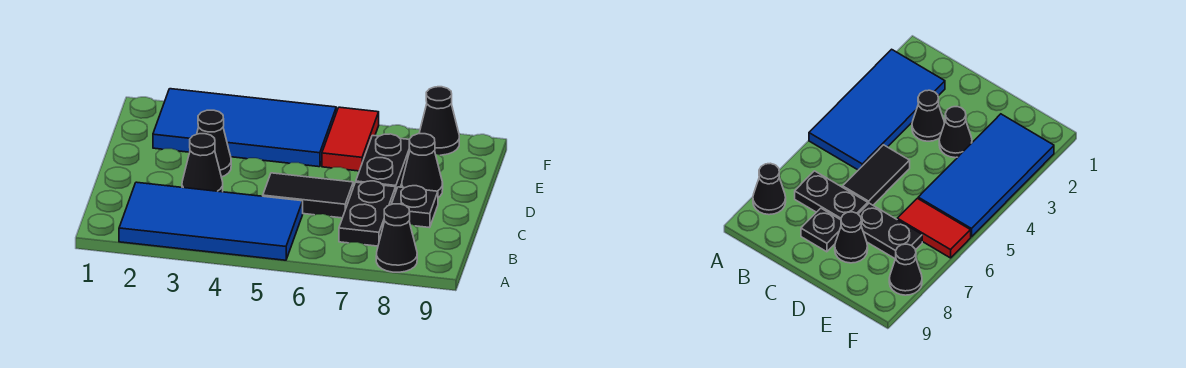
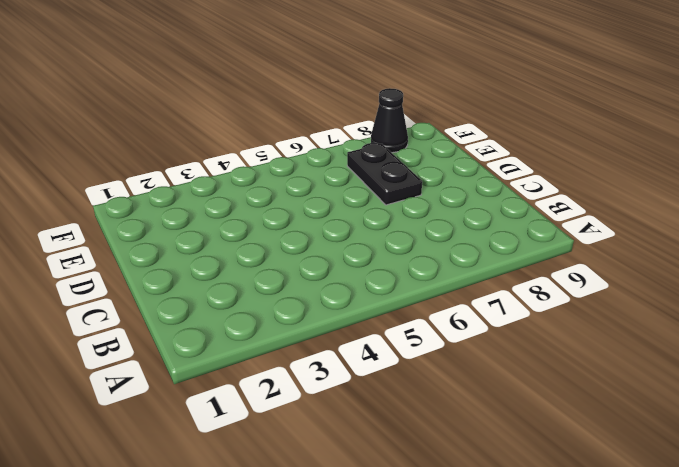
none -> blue 2x4 tile [119,182,303,260]
none -> black 1x1 cone [376,204,417,272]
none -> black 1x2 plate [339,181,396,246]

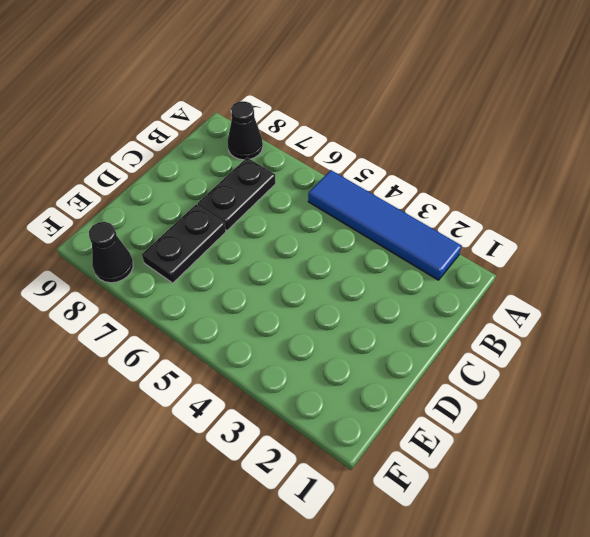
blue 1x4 tile [308,170,462,280] -> blue 2x4 tile [119,182,303,260]
none -> black 1x1 cone [182,134,223,192]
none -> black 1x2 tile [263,173,353,218]
none -> black 1x1 plate [392,186,438,228]

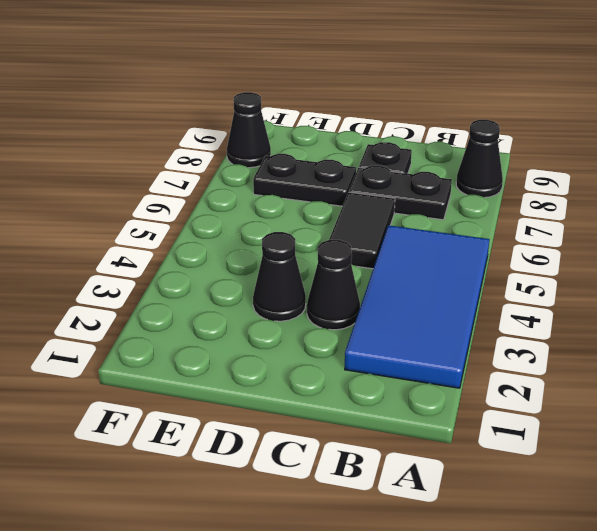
none -> black 1x1 cone [402,134,443,197]
none -> blue 2x4 tile [153,89,336,167]
none -> red 1x2 tile [322,107,379,171]

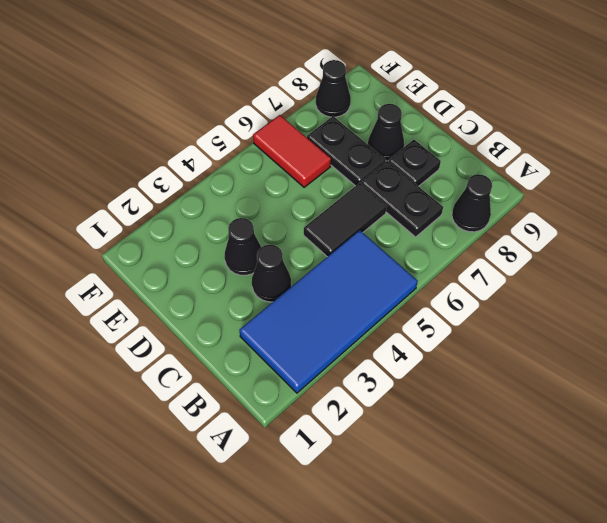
none -> blue 2x4 tile [153,89,336,167]

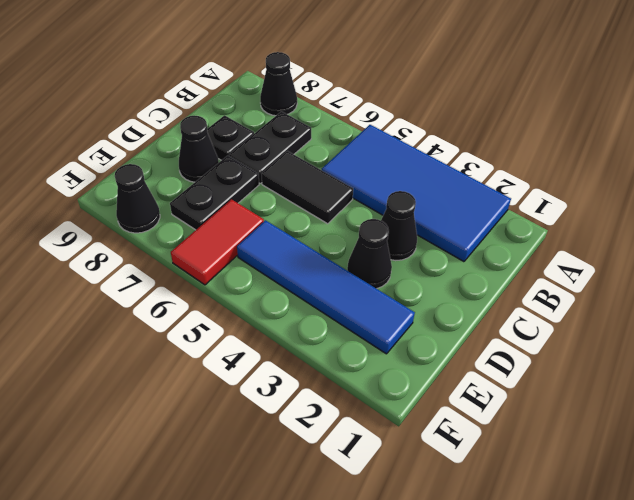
blue 1x4 tile [237,220,415,354] -> blue 2x4 tile [153,89,336,167]

